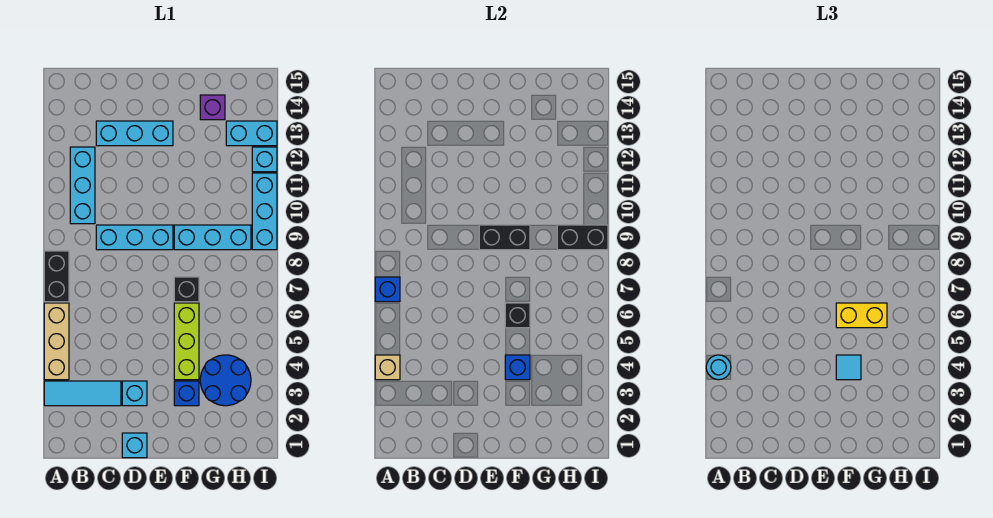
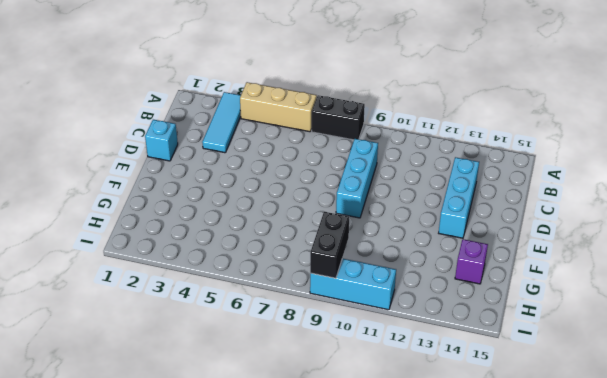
none -> cyan 1x3 brick [70,147,95,224]
none -> cyan 1x1 brick [122,381,147,406]
none -> blue 1x1 brick [174,381,199,406]

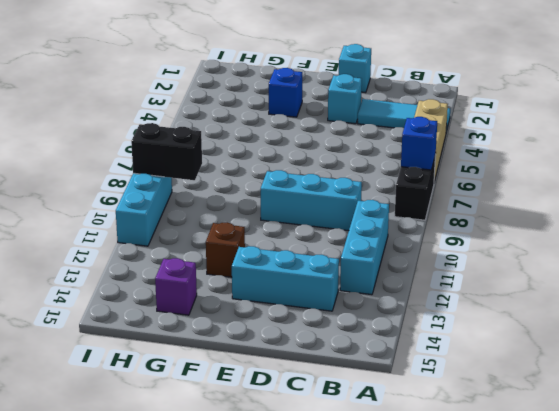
brown 1x1 brick [206,222,245,277] -> none
none -> lime 1x3 brick [174,303,199,380]
none -> black 1x1 brick [174,277,199,302]
none -> cyan 1x3 brick [174,225,251,250]

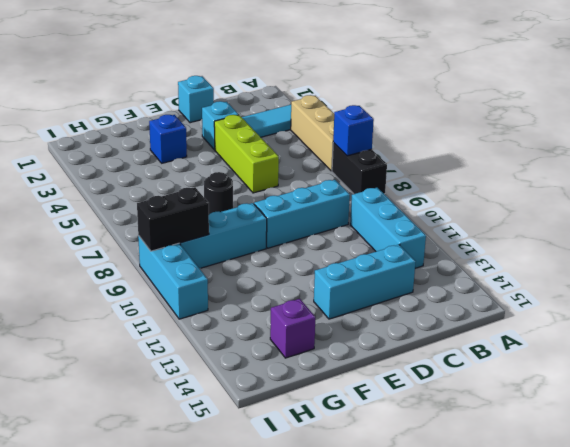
lime 1x3 brick [214,115,279,193] -> lime 1x3 brick moved to [174,303,199,380]
black 1x1 round brick [204,172,233,214] -> black 1x1 brick [174,277,199,302]
none -> blue 2x2 round brick [200,355,251,406]
none -> cyan 1x2 brick [226,121,277,146]
none -> cyan 1x1 brick [252,147,277,172]

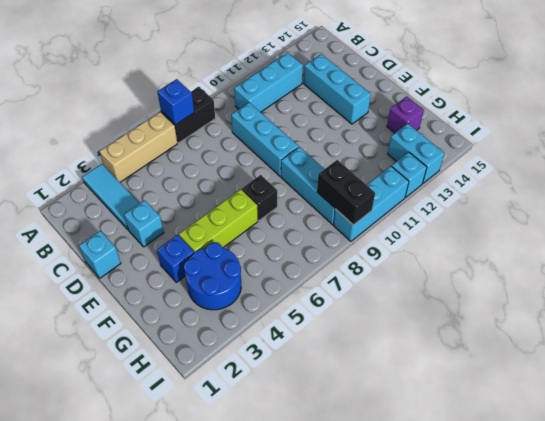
none -> tan 1x1 brick [375,355,400,380]
none -> black 1x2 brick [479,225,530,250]
none -> blue 1x1 brick [505,355,530,380]

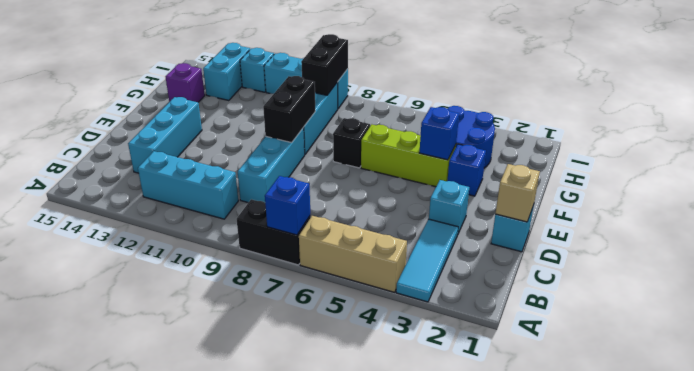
tan 1x1 brick [495,164,540,222] -> tan 1x1 brick moved to [375,355,400,380]
none -> black 1x1 brick [505,303,530,328]
none -> cyan 1x1 round brick [706,355,731,380]
none -> cyan 1x1 tile [836,355,861,380]

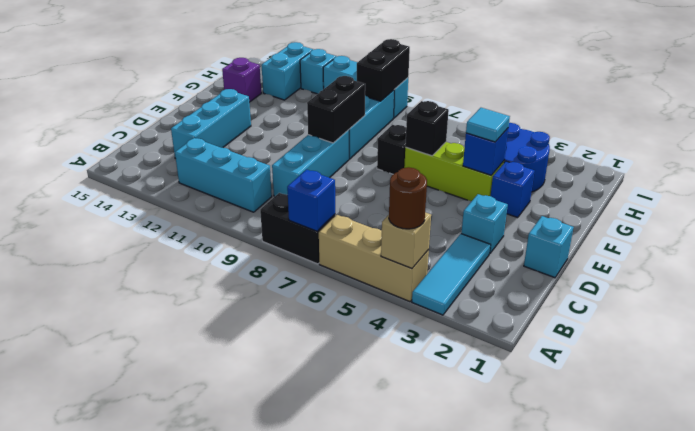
brown 1x1 round brick [389,167,427,229] -> cyan 1x1 round brick [706,355,731,380]
none -> yellow 1x2 brick [836,303,887,328]

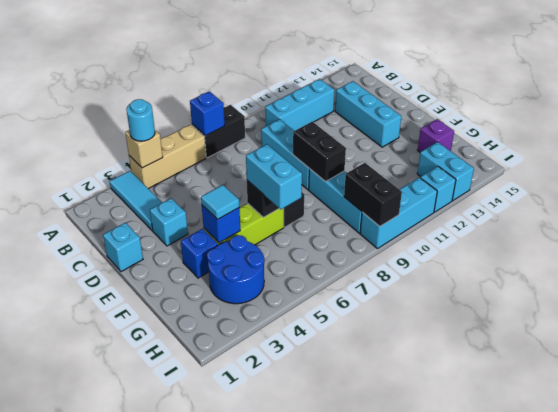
cyan 1x2 brick [246,144,302,209] -> yellow 1x2 brick [836,303,887,328]

